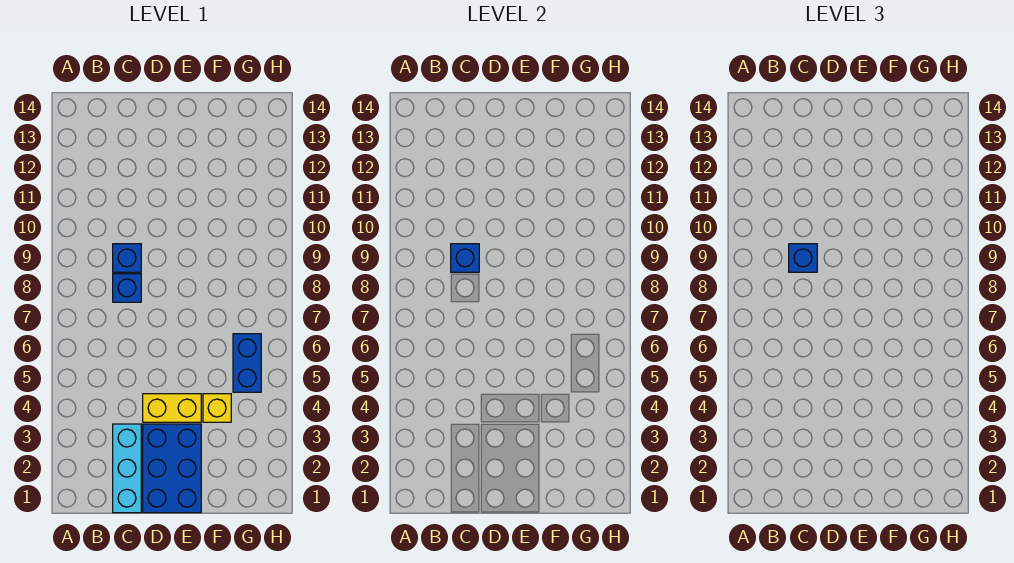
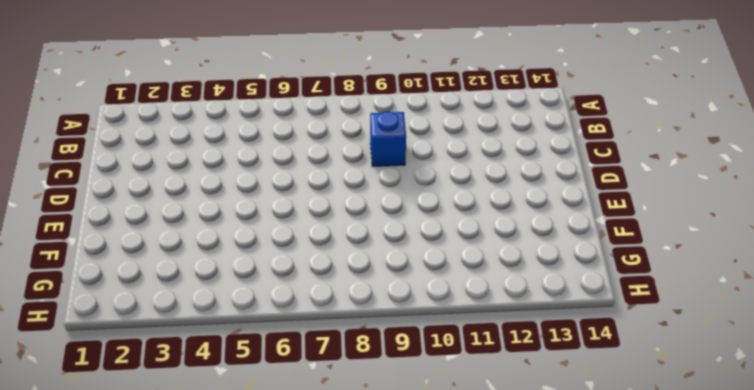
none -> cyan 1x3 brick [113,424,141,513]
none -> blue 1x1 brick [113,274,141,302]

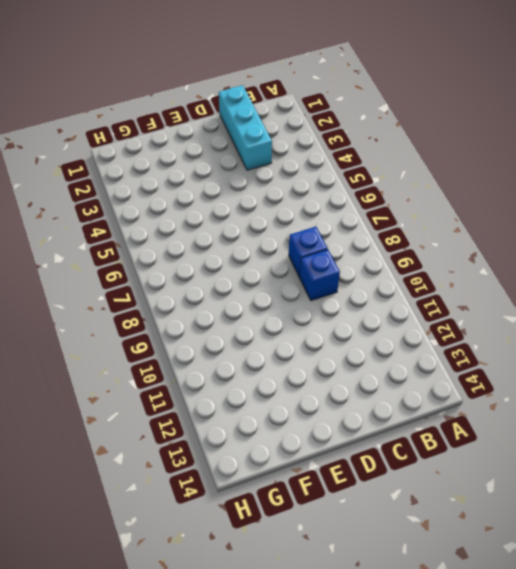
none -> blue 2x3 brick [143,424,201,513]
none -> yellow 1x2 brick [143,394,201,422]

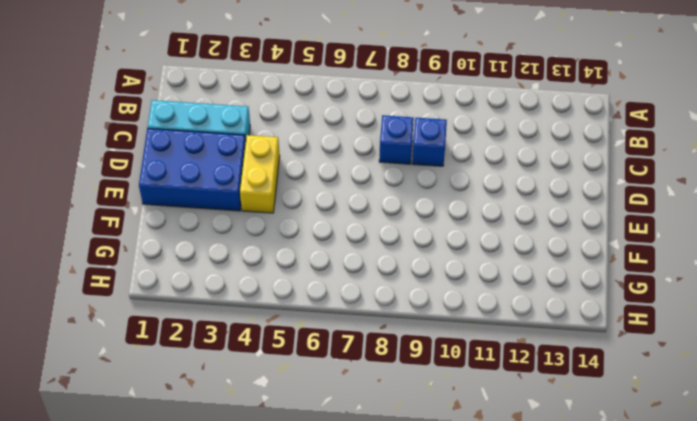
none -> yellow 1x1 brick [203,394,231,422]
none -> blue 1x2 brick [233,334,261,392]

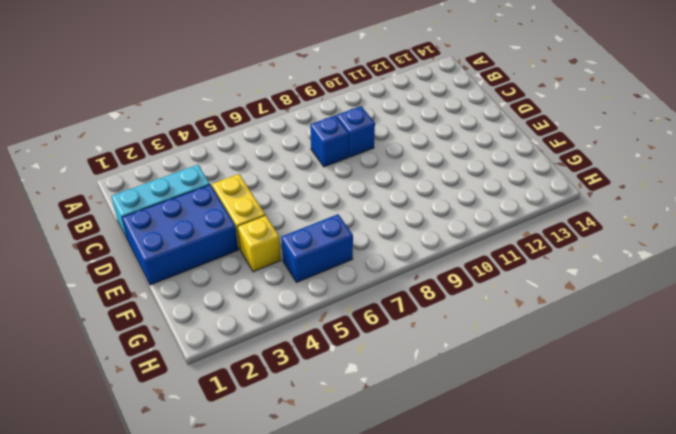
none -> blue 1x1 brick [451,244,479,272]
none -> blue 1x1 brick [789,244,817,272]

